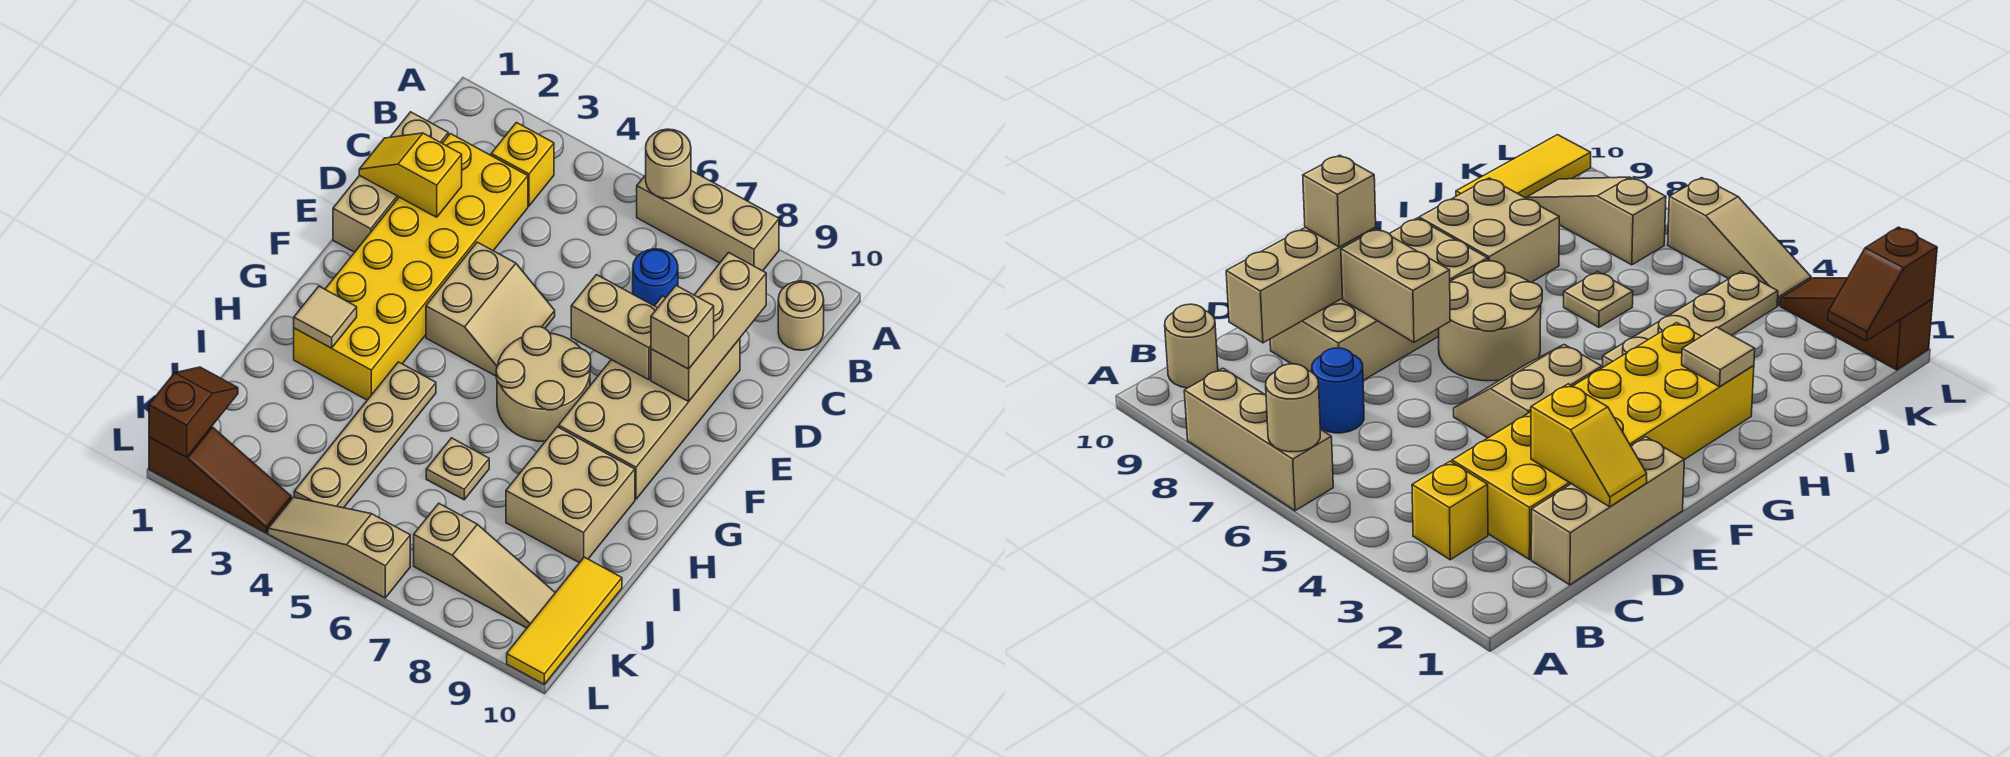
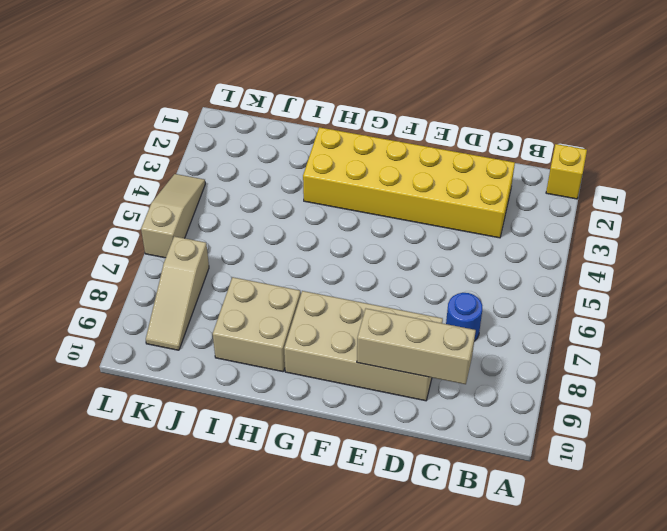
yellow 1x1 brick [546,144,587,199] -> yellow 1x1 brick moved to [491,123,554,206]
none -> tan 1x3 brick [637,171,779,271]
none -> tan 1x1 round brick [778,281,824,350]
none -> tan 1x3 brick [333,112,448,252]

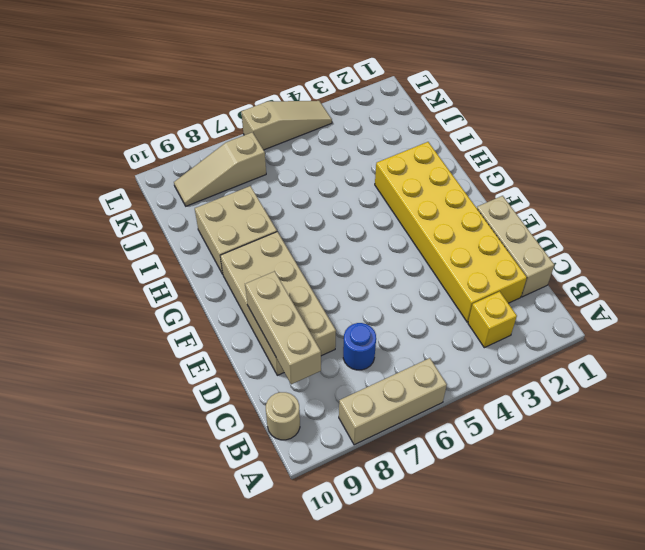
none -> tan 2x2 slope [426,242,555,376]
none -> tan 2x2 round brick [496,326,591,441]
none -> tan 1x4 plate [294,362,436,508]

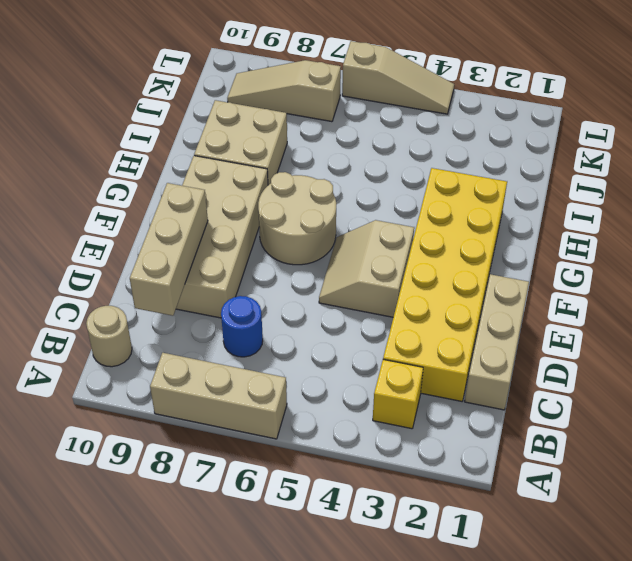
none -> tan 1x4 plate [294,362,436,508]
none -> tan 1x1 plate [426,438,489,500]
none -> yellow 1x3 tile [507,557,622,684]

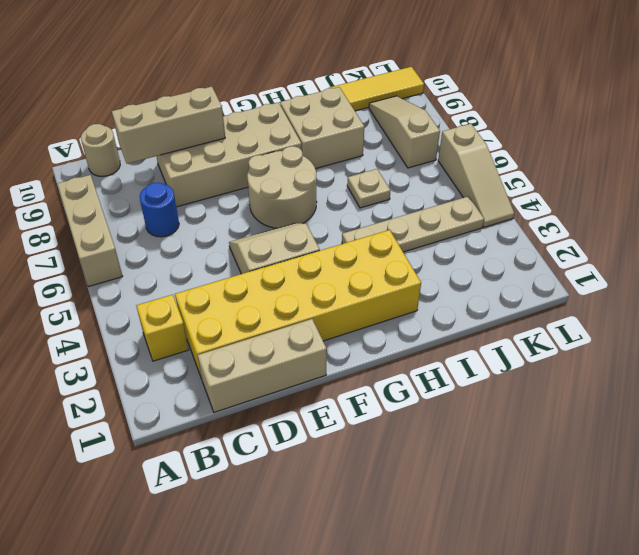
none -> brown 1x3 slope [149,427,291,533]
none -> tan 1x1 round brick [646,129,691,199]
none -> yellow 1x2 slope [359,133,462,217]

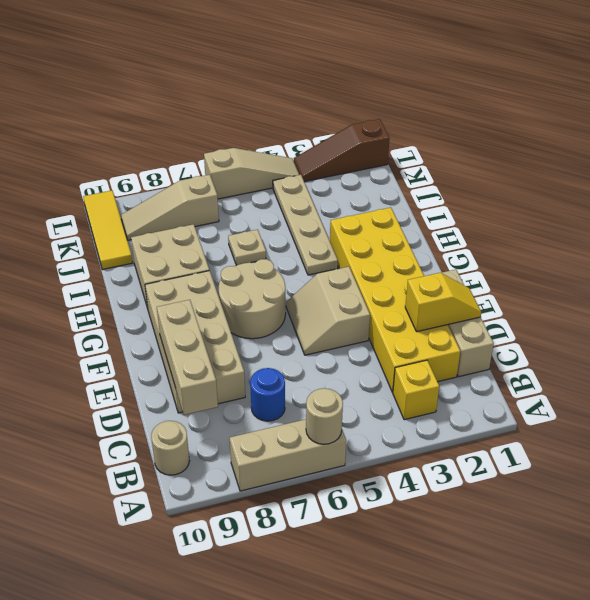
none -> tan 1x2 brick [571,275,657,380]
none -> tan 1x1 tile [294,286,357,348]
none -> brown 1x2 slope [149,367,238,457]

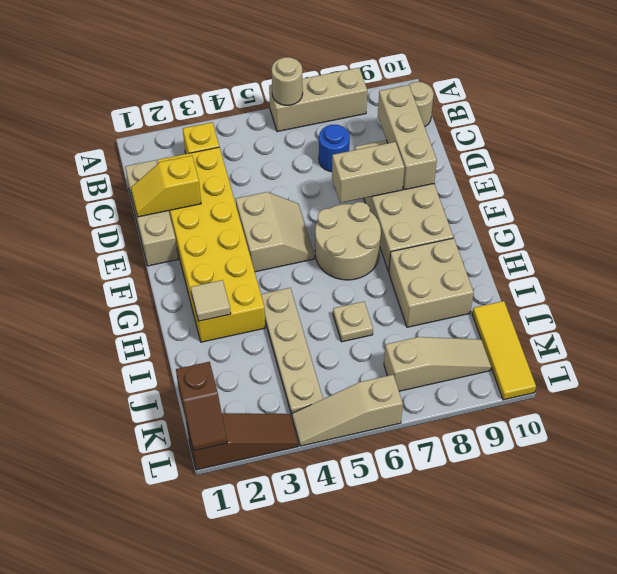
brown 1x2 slope [176,362,227,451] -> brown 1x2 slope turned to [149,367,238,457]
none -> tan 1x1 brick [651,286,714,369]

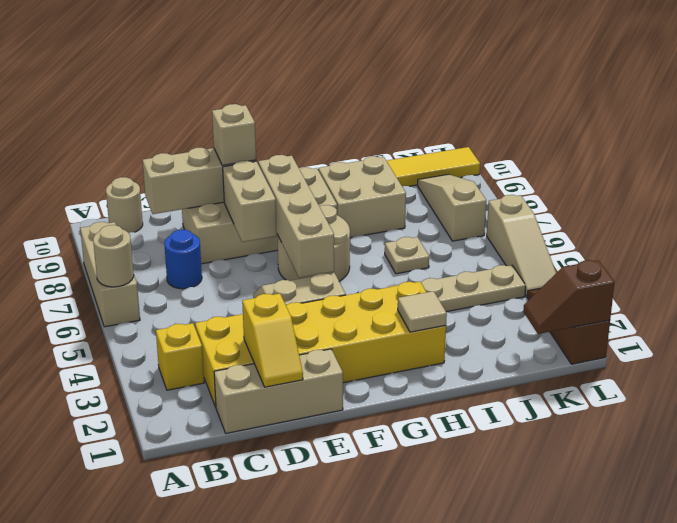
tan 1x4 brick [258,155,334,278] -> none

